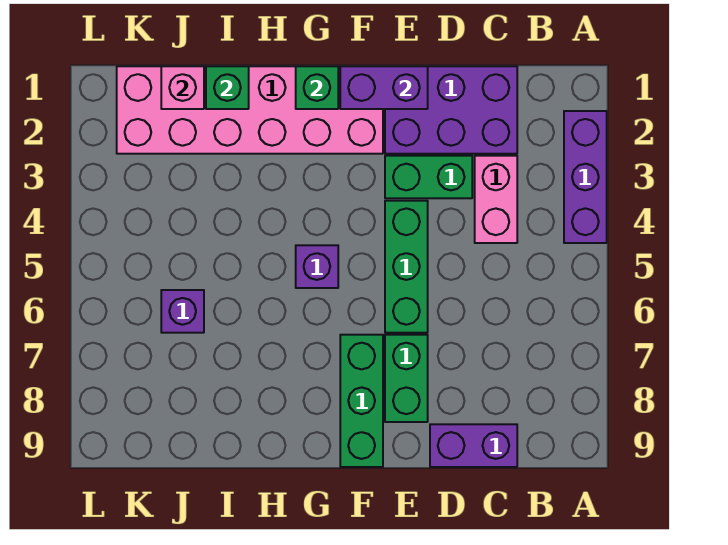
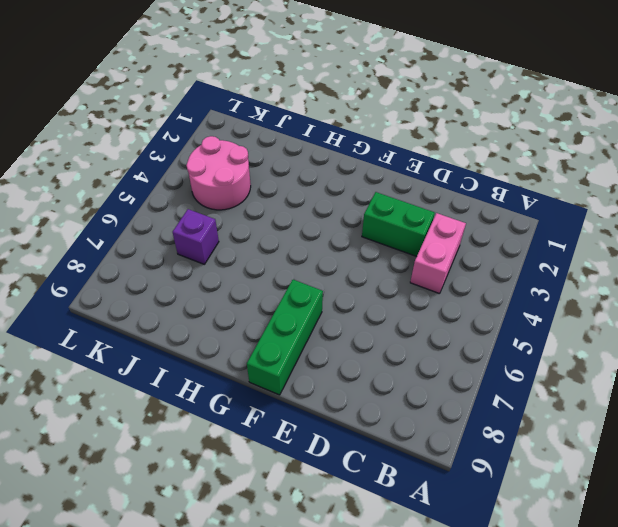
pink 2x2 round brick [186,136,251,210] -> none
none -> purple 1x3 brick [564,111,607,243]
none -> purple 2x3 brick [385,66,517,154]
none -> purple 1x2 brick [430,424,517,467]

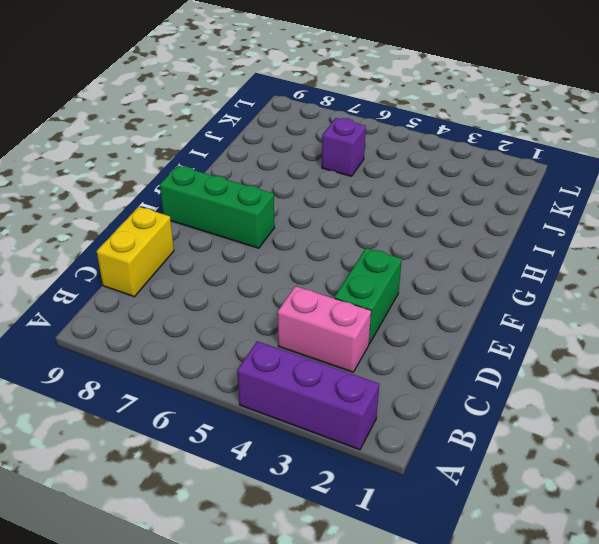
yellow 1x2 brick [97,207,174,297] -> purple 1x2 brick [430,424,517,467]
none -> purple 2x3 brick [385,66,517,154]
none -> green 1x3 brick [385,201,428,333]
none -> green 1x2 brick [385,335,428,422]

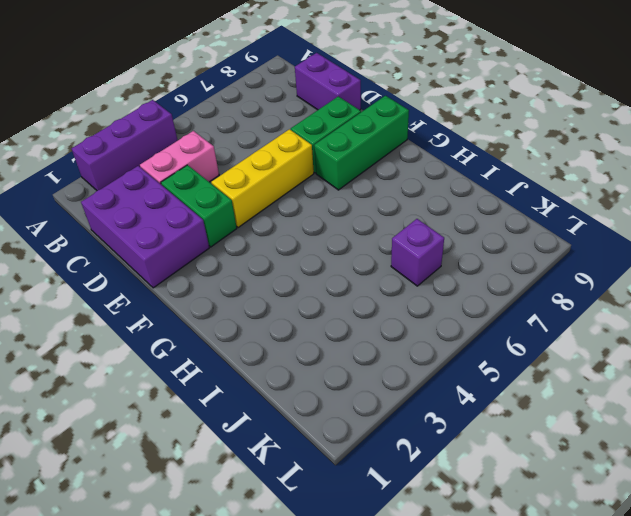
yellow 1x3 brick [211,129,314,228] -> green 1x3 brick [385,201,428,333]
none -> pink 2x6 brick [117,66,383,154]
none -> purple 1x1 brick [296,245,338,288]
none -> purple 1x2 brick [340,66,428,109]

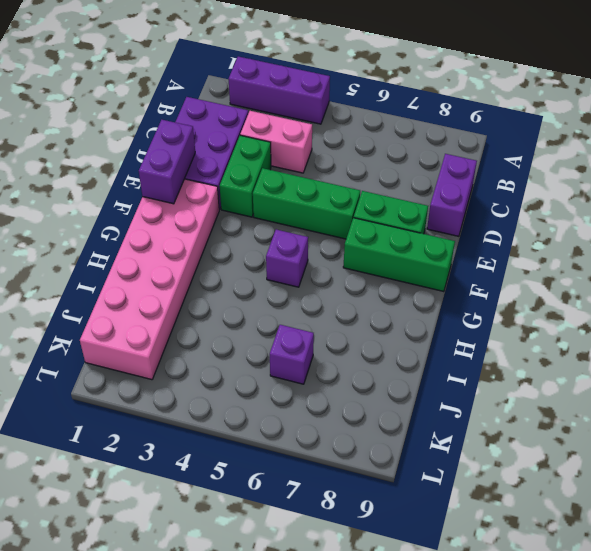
none -> green 1x1 brick [296,66,338,109]
none -> green 1x1 brick [206,66,249,109]
none -> pink 1x1 brick [161,66,204,109]

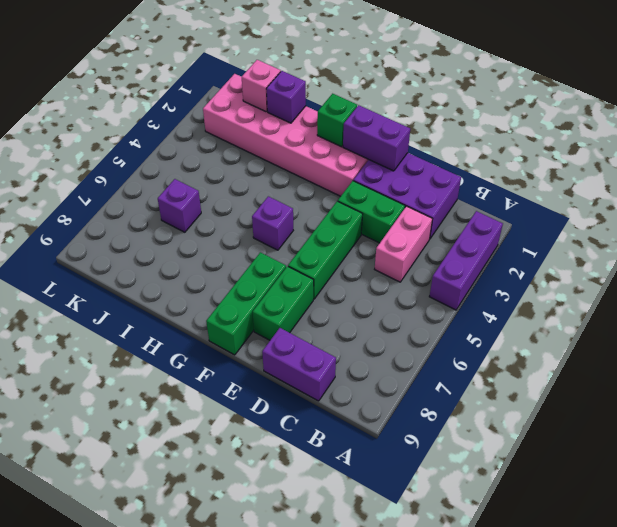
purple 1x1 brick [266,71,306,123] -> green 1x1 brick [206,66,249,109]

